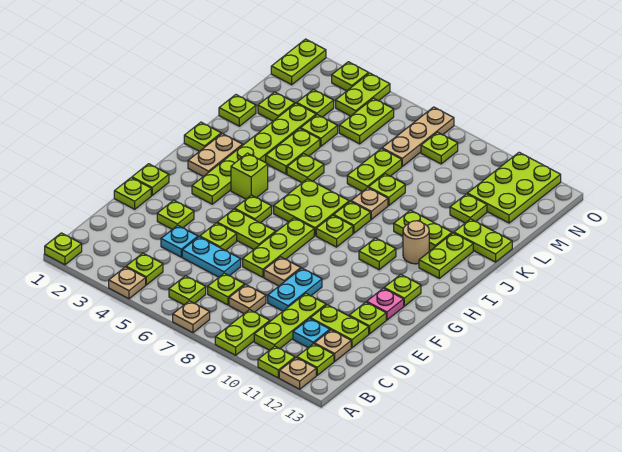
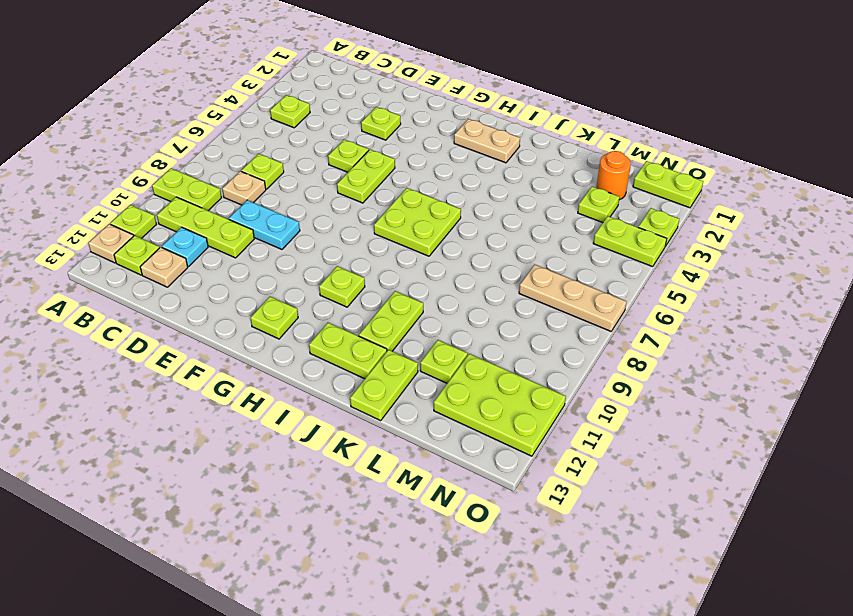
orange 1x1 round brick [596,151,631,200] -> none
none -> lime 1x1 plate [45,233,82,265]
none -> tan 1x1 plate [109,267,146,299]
none -> tan 1x1 plate [173,301,210,333]
none -> lime 1x1 plate [169,276,206,305]

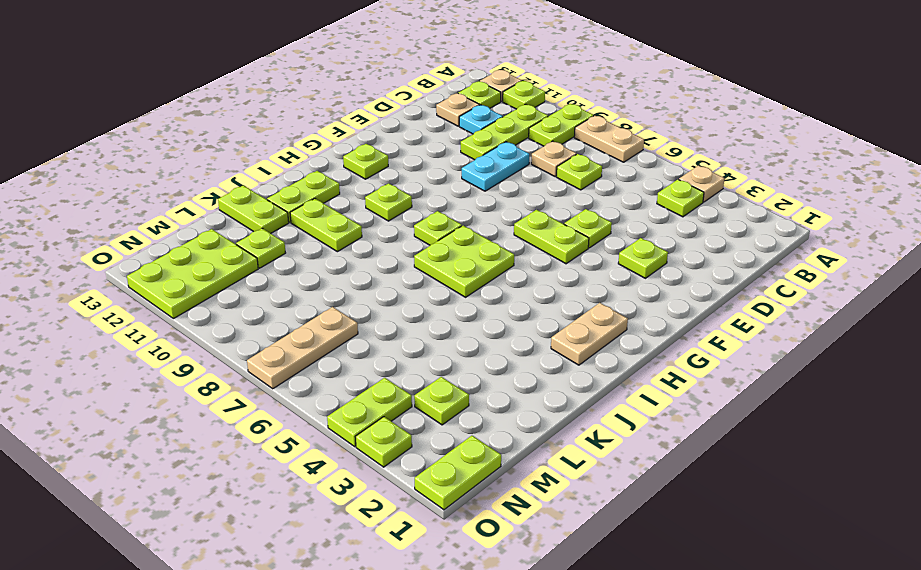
tan 1x2 plate [574,116,644,162] -> tan 1x1 plate [173,301,210,333]
none -> lime 1x1 plate [45,233,82,265]
none -> lime 1x1 plate [169,276,206,305]
none -> cyan 1x1 plate [161,225,198,257]
none -> cyan 1x2 plate [182,237,241,277]

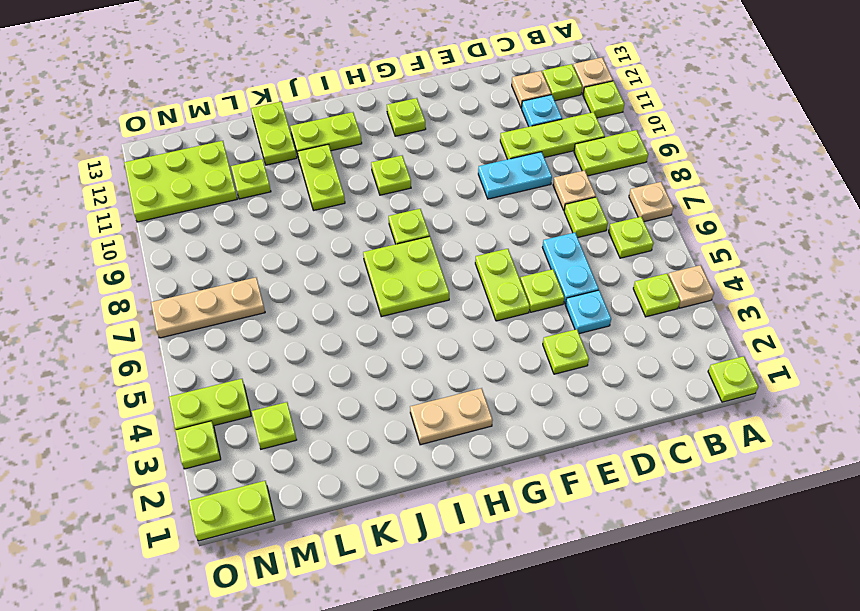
none -> lime 1x2 plate [310,305,369,348]
none -> lime 1x1 plate [114,178,151,209]
none -> lime 1x3 plate [243,218,314,277]
none -> tan 1x1 plate [264,257,301,286]

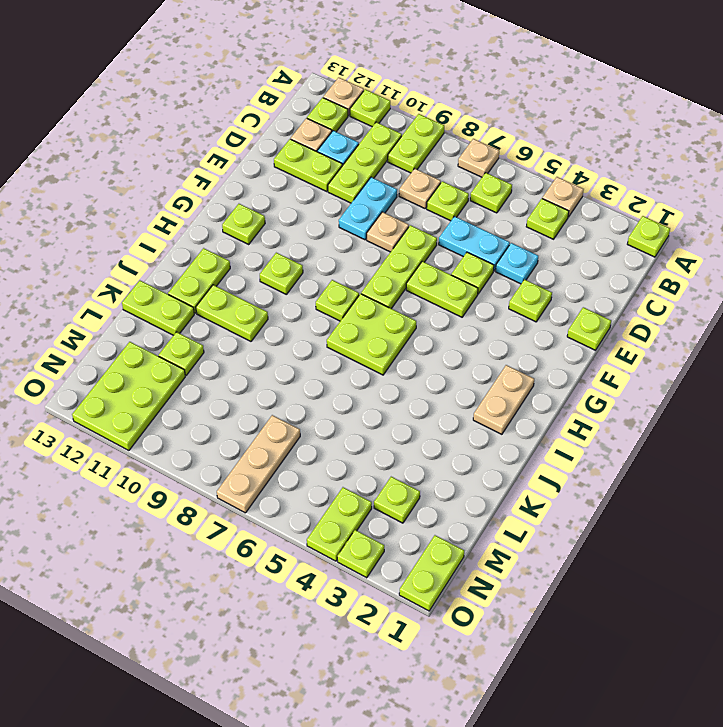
none -> lime 1x1 plate [349,302,386,334]
none -> lime 1x1 plate [132,164,169,195]
none -> pink 1x1 plate [367,288,404,320]
none -> lime 1x6 plate [192,103,316,204]

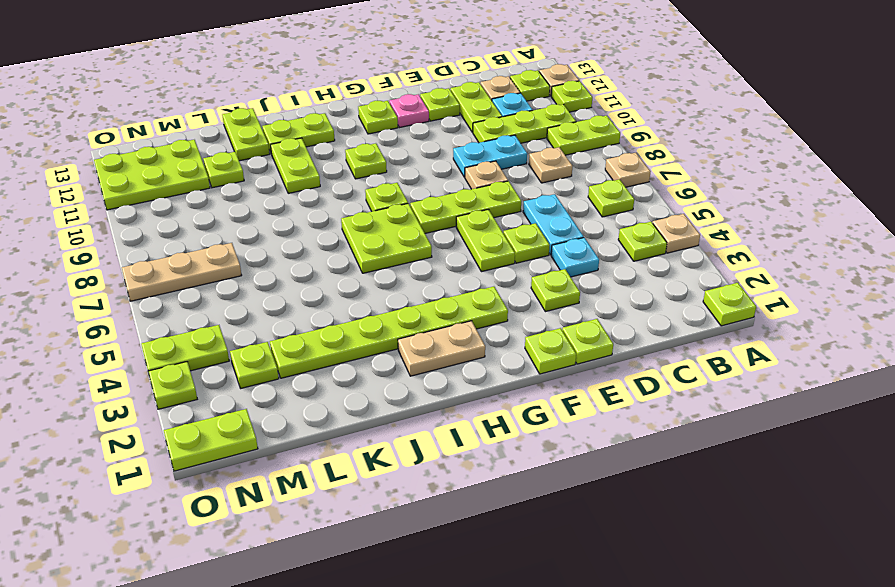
none -> lime 1x1 plate [208,273,245,305]
none -> lime 1x1 plate [235,195,272,223]
none -> lime 1x1 brick [231,153,268,199]
none -> lime 1x1 plate [184,122,221,151]

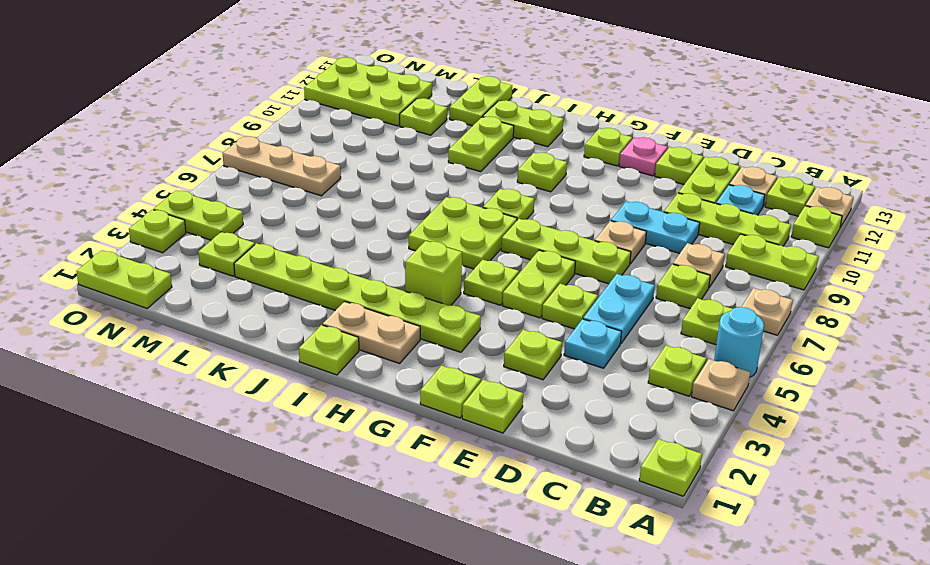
cyan 1x1 round brick [714,307,764,377] -> none
none -> lime 1x1 plate [334,201,371,233]
none -> tan 1x1 round brick [403,221,429,264]
none -> lime 1x2 plate [265,129,320,174]
none -> lime 1x1 plate [287,154,324,183]

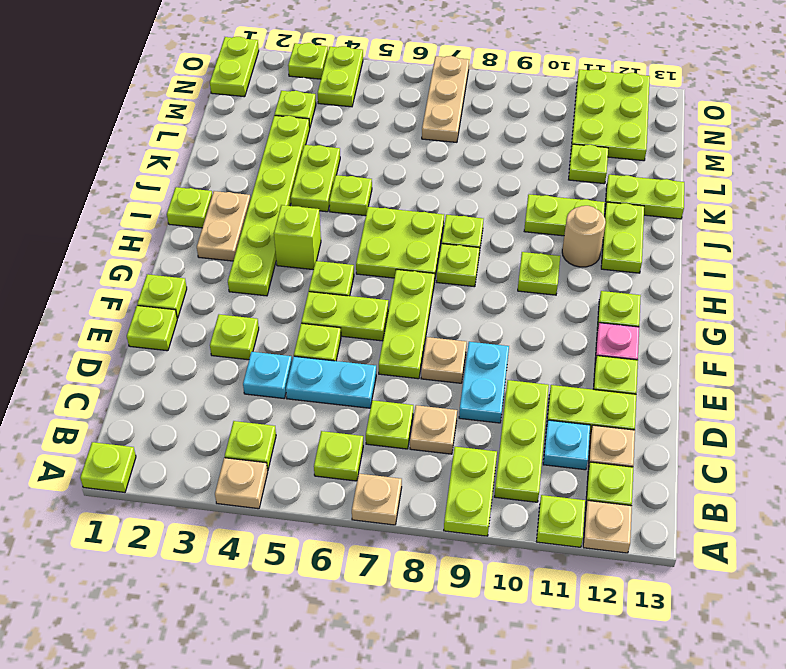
none -> tan 1x1 plate [351,188,388,219]
none -> lime 1x1 plate [219,95,256,126]
none -> lime 1x2 plate [347,149,402,192]
none -> lime 1x1 plate [369,174,405,206]

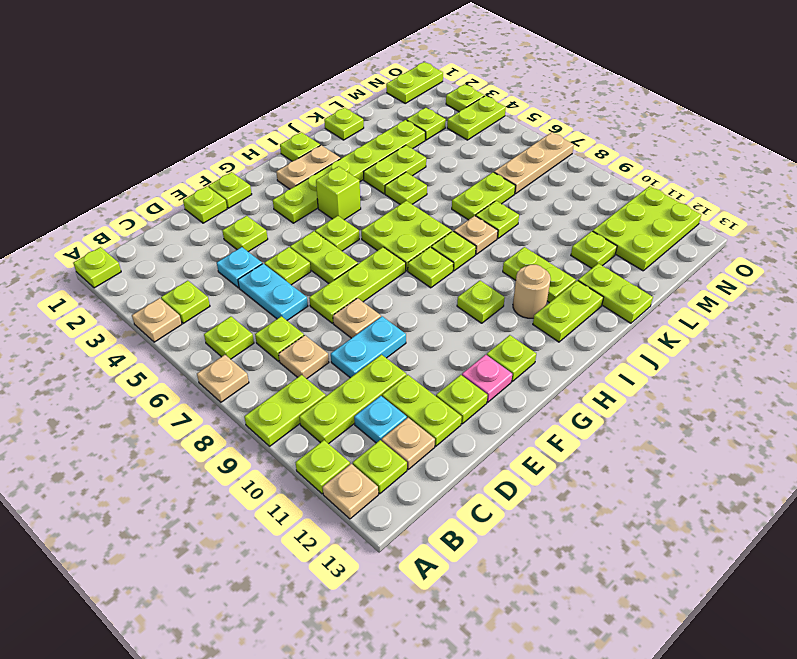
none -> lime 1x1 plate [258,92,295,121]
none -> lime 1x1 plate [301,115,338,146]
none -> lime 1x2 plate [339,98,394,144]
none -> lime 1x1 plate [421,132,458,164]

